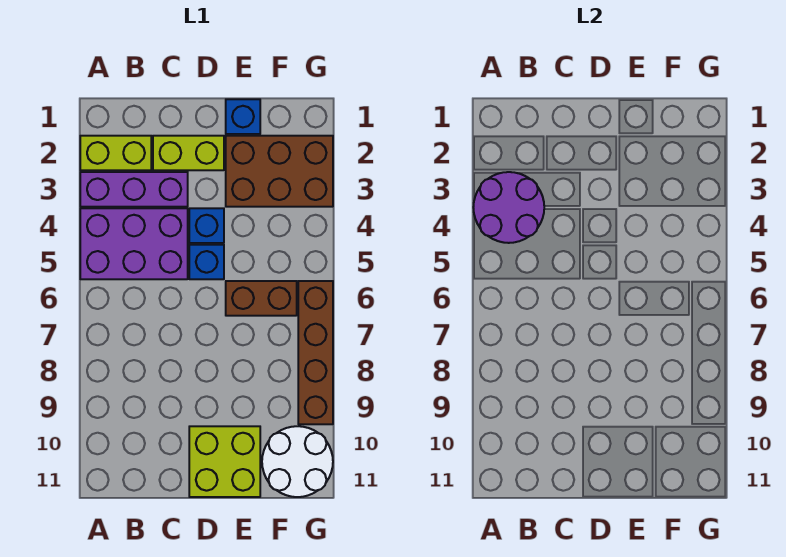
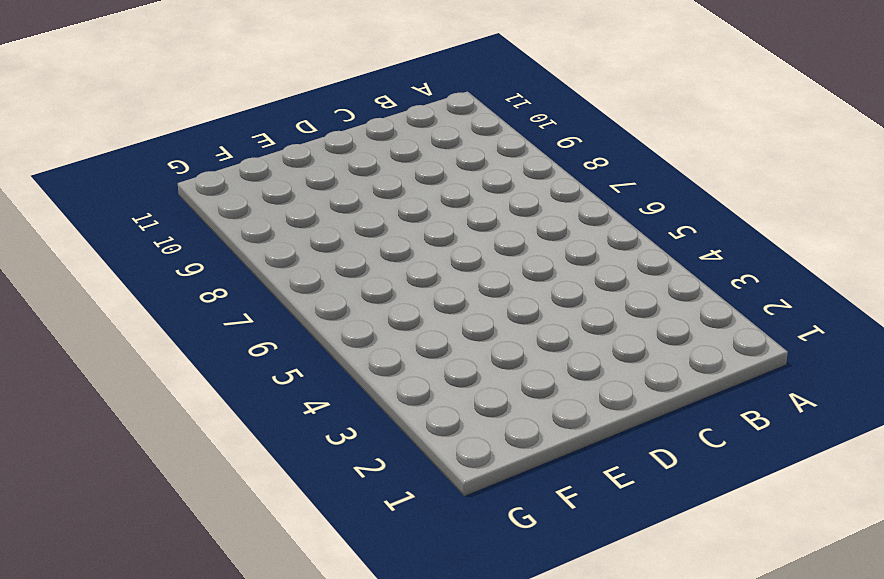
none -> lime 1x2 brick [80,136,151,170]
none -> purple 1x3 brick [80,172,188,207]
none -> purple 2x3 brick [80,208,188,279]

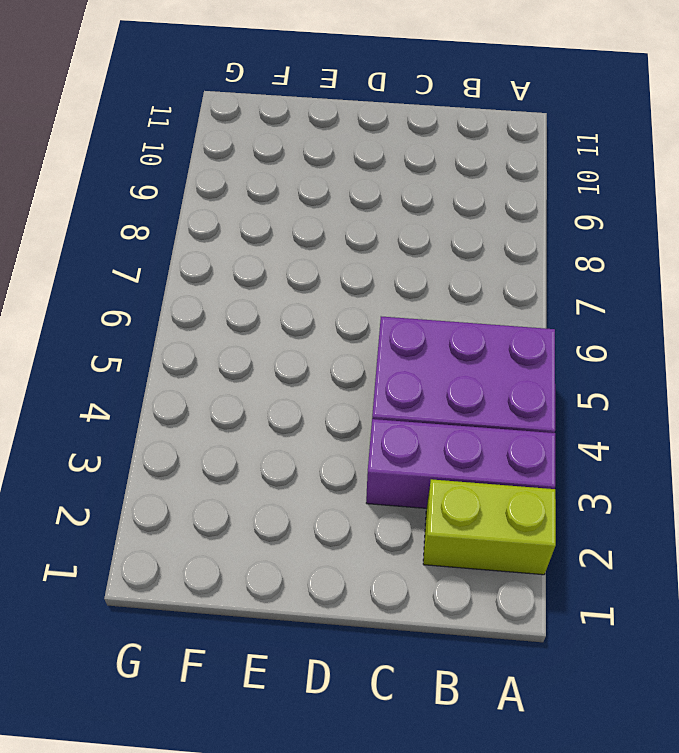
none -> lime 1x2 brick [153,136,224,170]
none -> blue 1x1 brick [189,208,224,243]
none -> blue 1x1 brick [189,245,224,279]

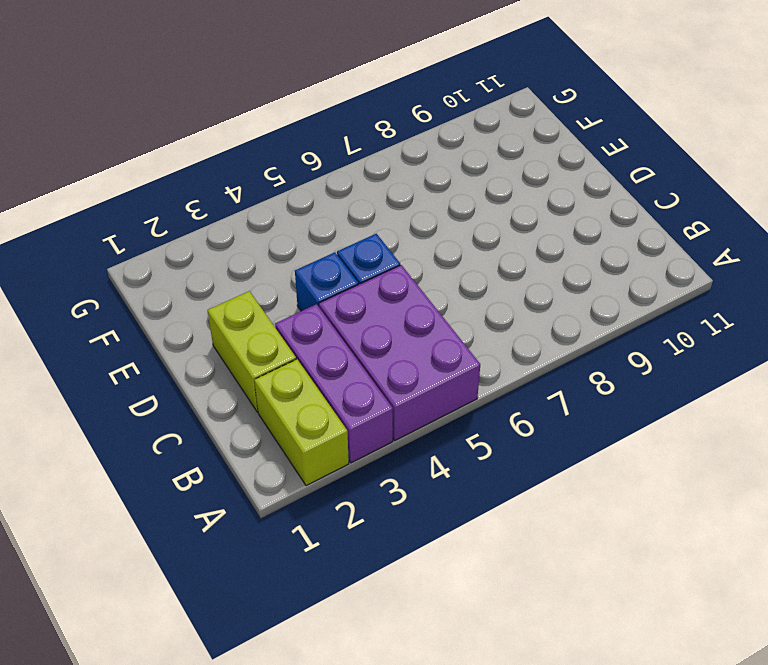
none -> lime 2x2 brick [189,426,260,497]
none -> blue 1x1 brick [226,99,260,134]
none -> brown 2x3 brick [226,136,333,207]

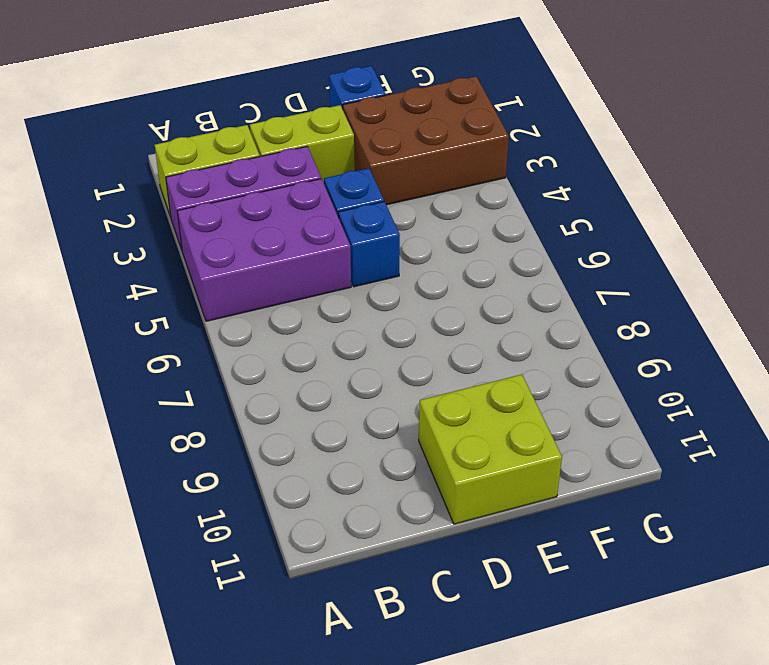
none -> brown 1x2 brick [226,281,297,316]
none -> white 2x2 round brick [262,426,333,497]
none -> brown 1x4 brick [298,281,333,424]

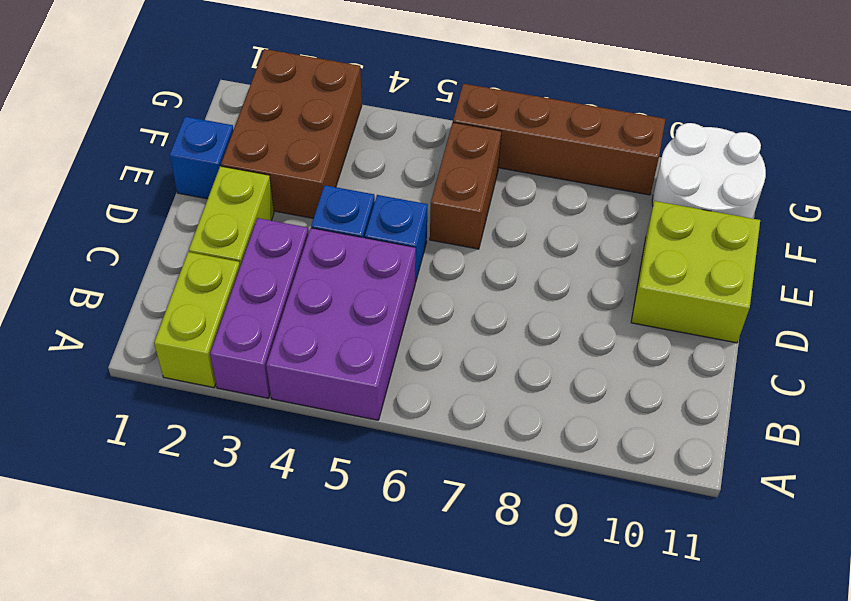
none -> purple 2x2 round brick [473,172,544,243]

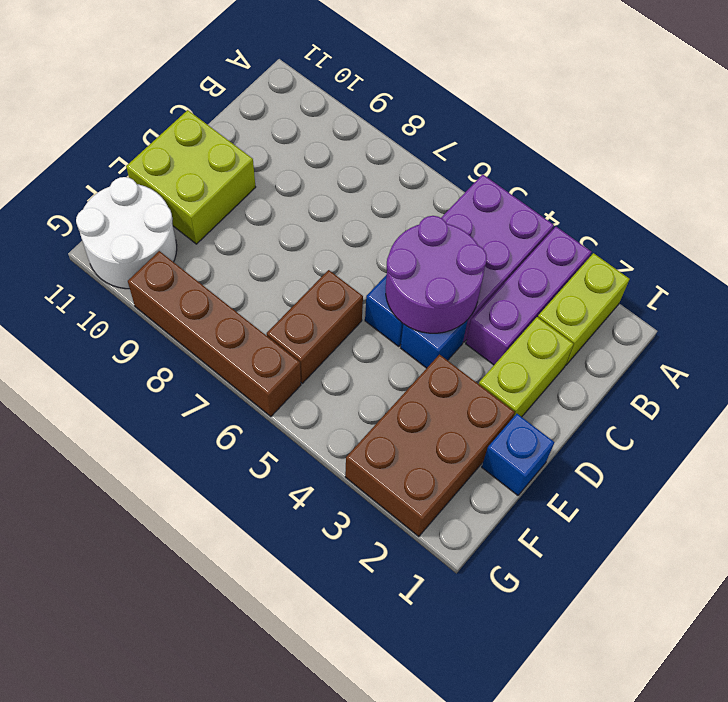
purple 2x2 round brick [386,216,487,333] -> purple 2x2 round brick moved to [473,172,544,243]

